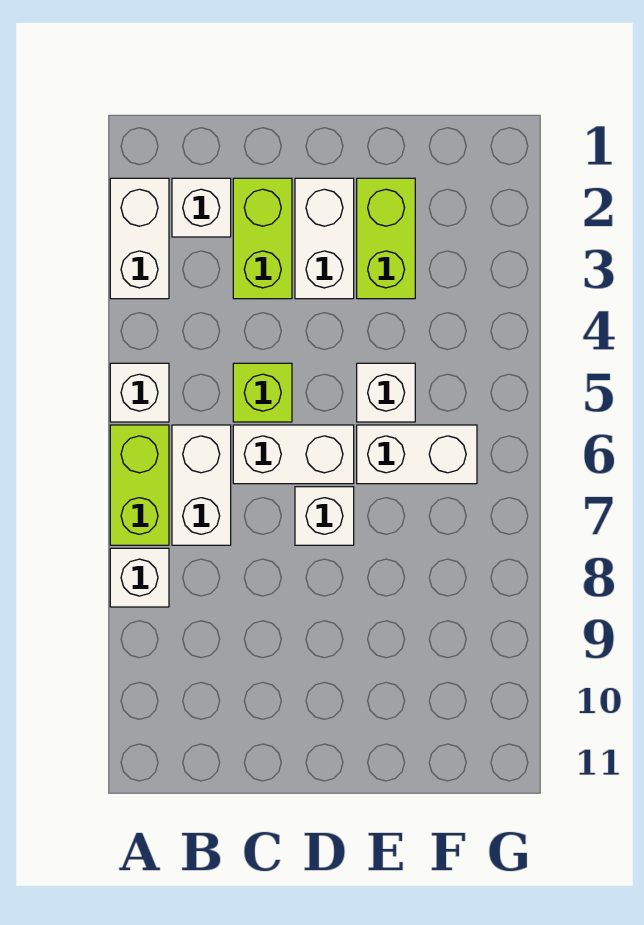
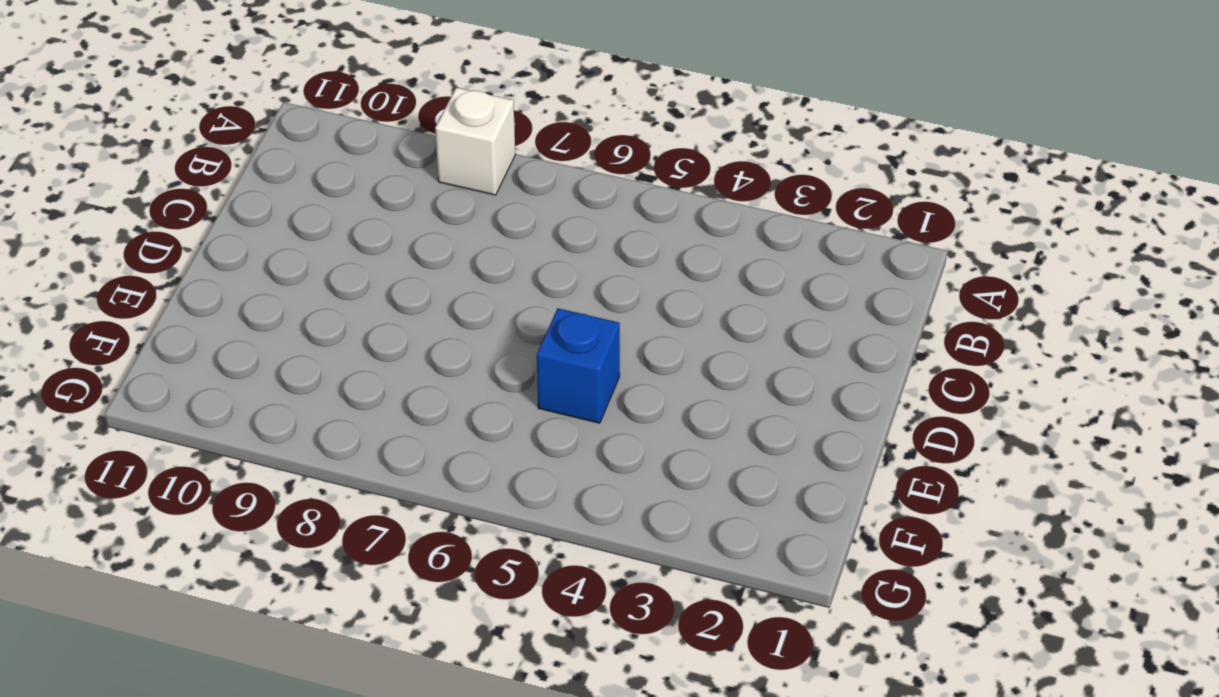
blue 1x1 brick [537,308,620,423] -> white 1x1 brick [357,363,415,422]
none -> white 1x2 brick [110,178,169,299]
none -> white 1x1 brick [110,363,169,422]
none -> lime 1x2 brick [110,425,169,545]

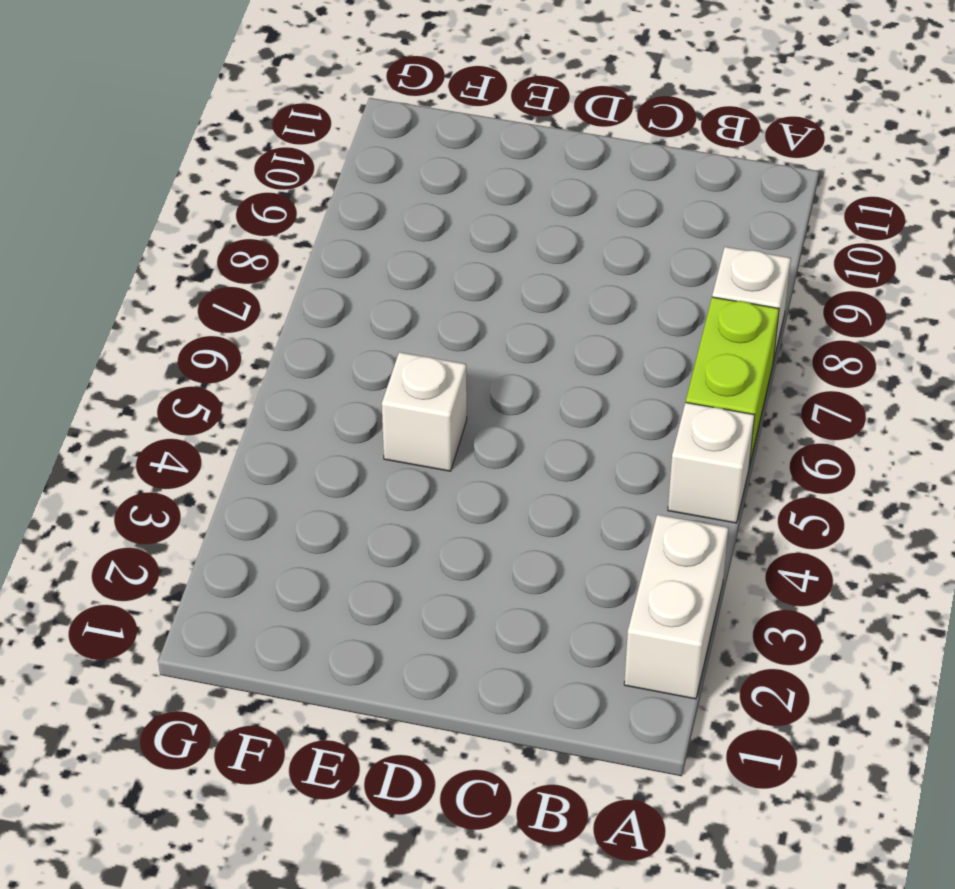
none -> white 1x1 brick [172,178,231,237]
none -> white 1x2 brick [172,425,231,545]
none -> lime 1x2 brick [233,178,292,299]

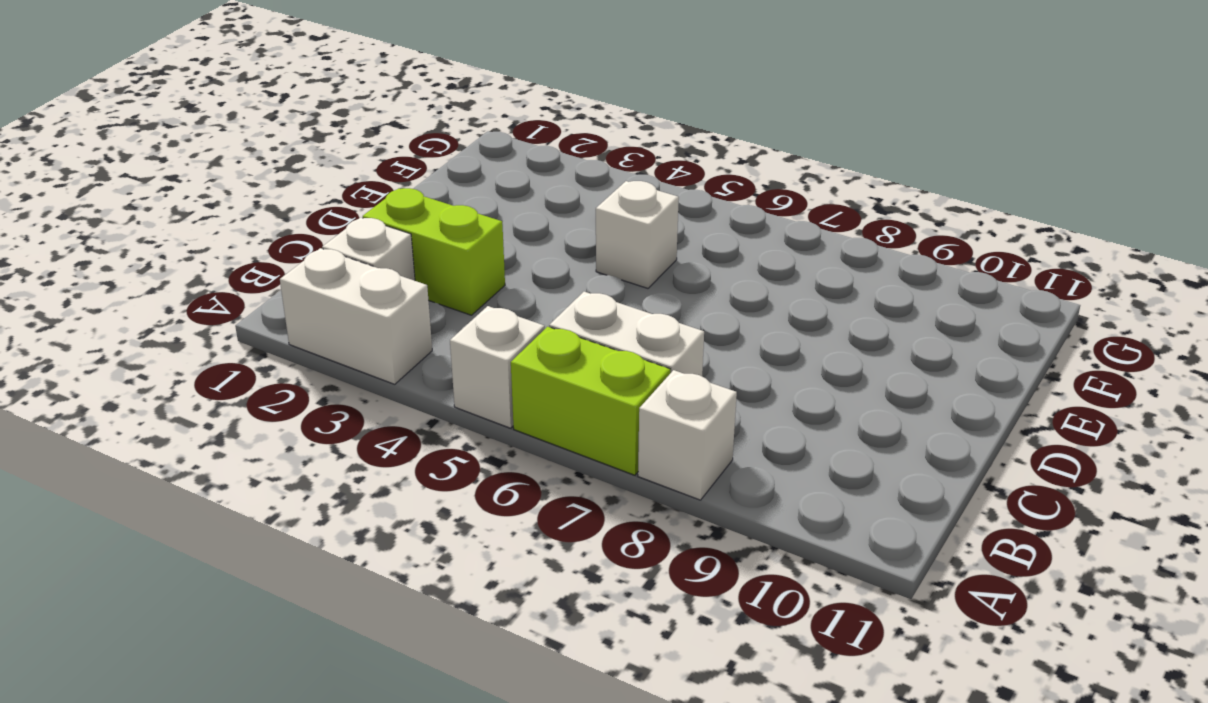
none -> lime 1x1 brick [233,363,292,422]
none -> white 1x2 brick [233,425,354,484]
none -> white 1x2 brick [295,178,354,299]

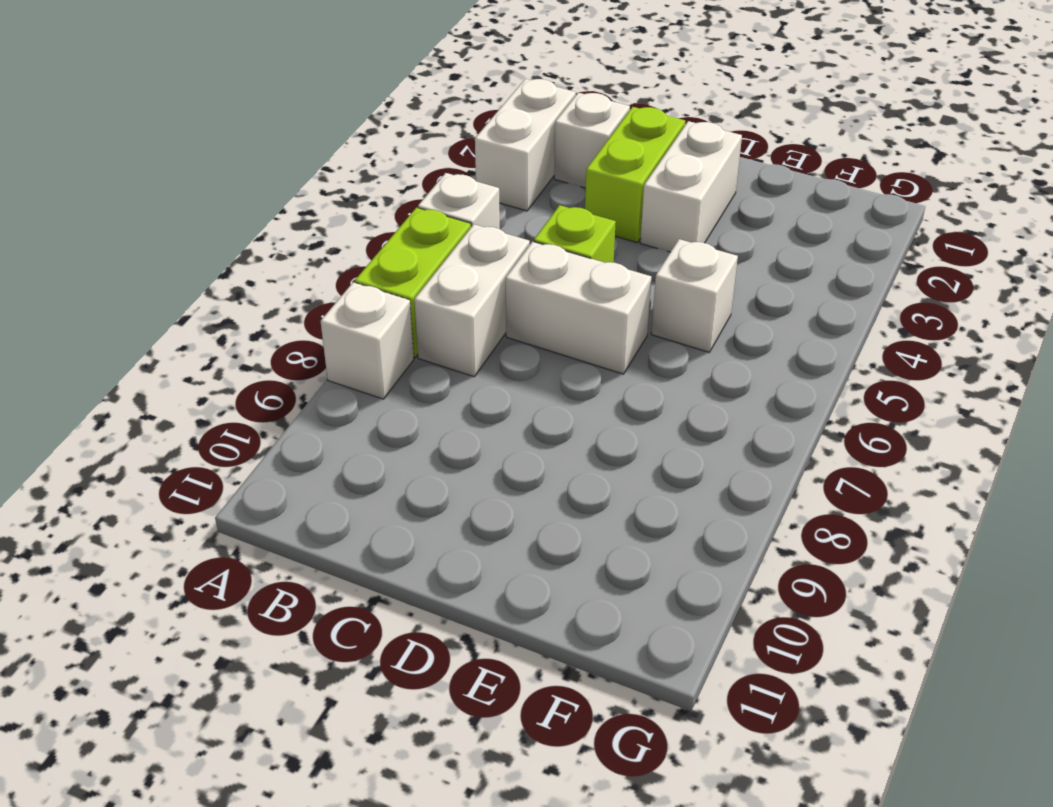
none -> white 1x1 brick [295,487,354,545]
none -> lime 1x2 brick [357,178,415,299]
none -> white 1x2 brick [357,425,477,484]

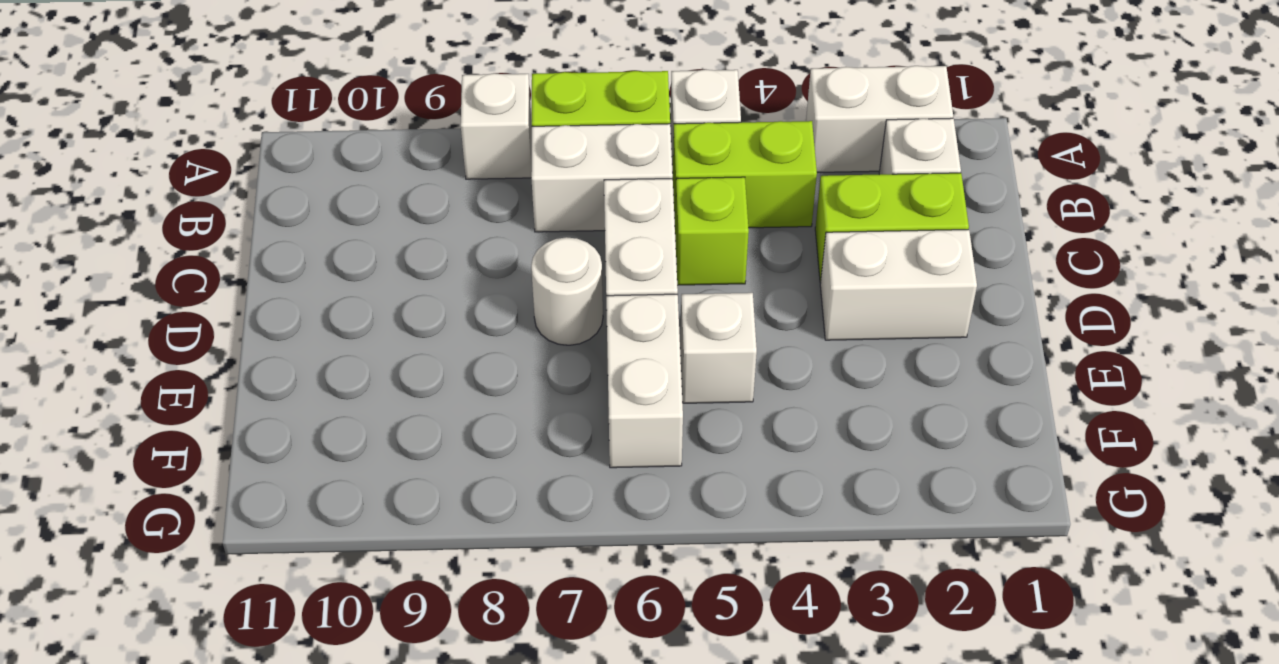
lime 1x2 brick [673,121,817,228] -> lime 1x2 brick moved to [357,178,415,299]
white 1x1 round brick [531,237,603,345] -> white 1x1 brick [295,487,354,545]

